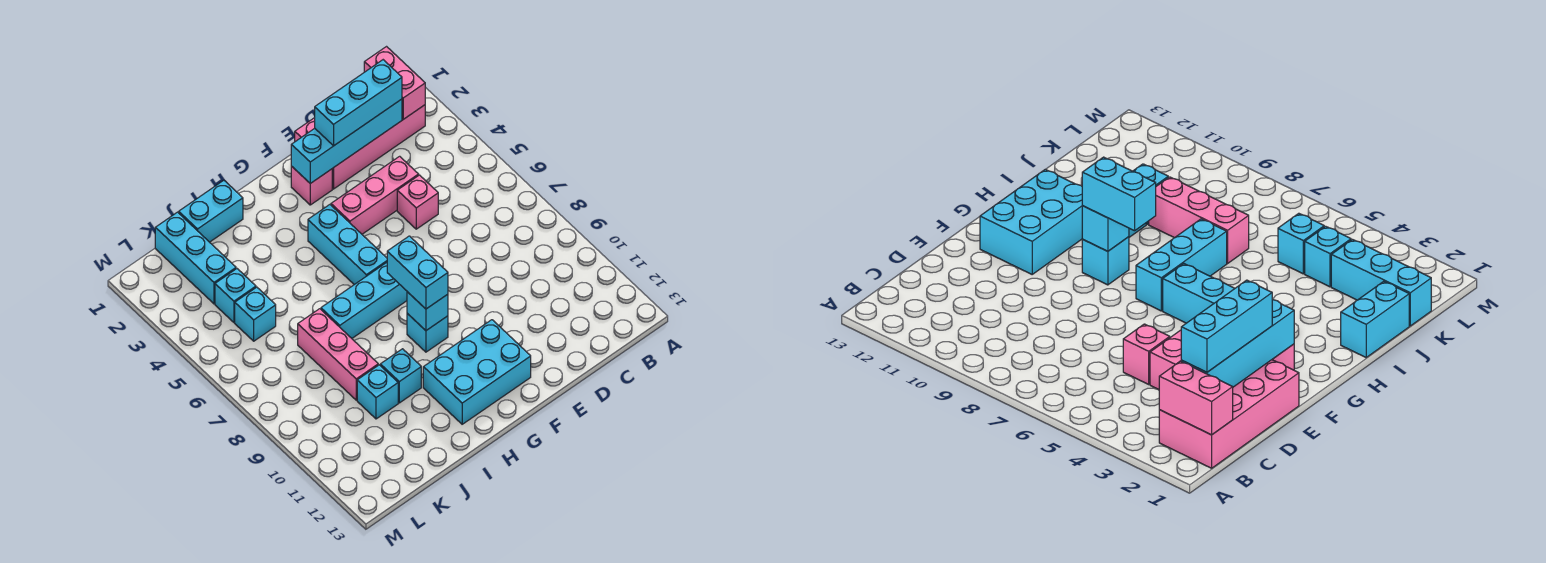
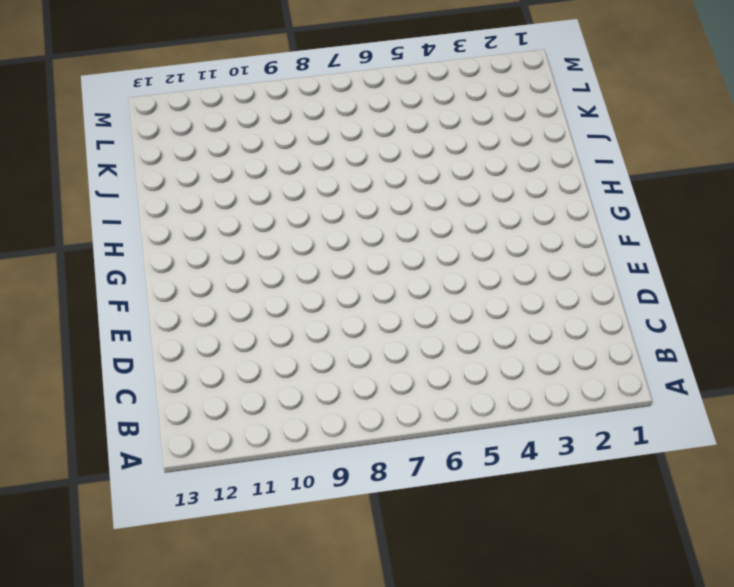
none -> pink 2x4 brick [295,105,425,189]
none -> pink 1x3 brick [331,156,419,234]
none -> pink 1x1 brick [397,175,438,229]

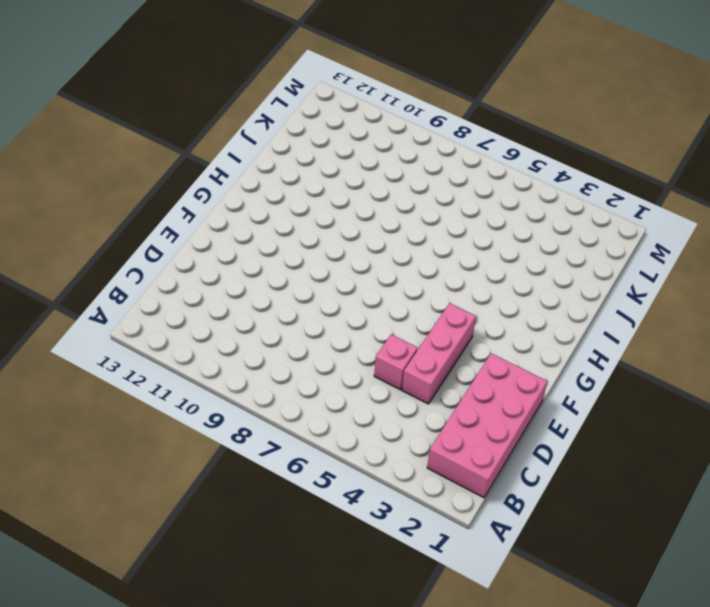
none -> pink 1x1 brick [291,166,332,205]
none -> cyan 2x3 brick [423,320,531,424]
none -> cyan 1x3 brick [308,205,387,285]

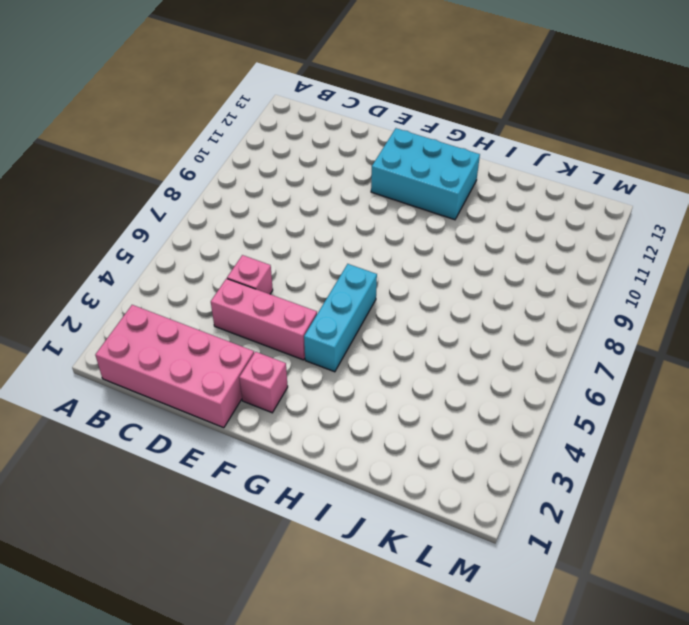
none -> cyan 1x3 brick [321,263,407,338]
none -> cyan 1x1 brick [407,313,448,352]
none -> cyan 1x2 brick [179,180,243,242]

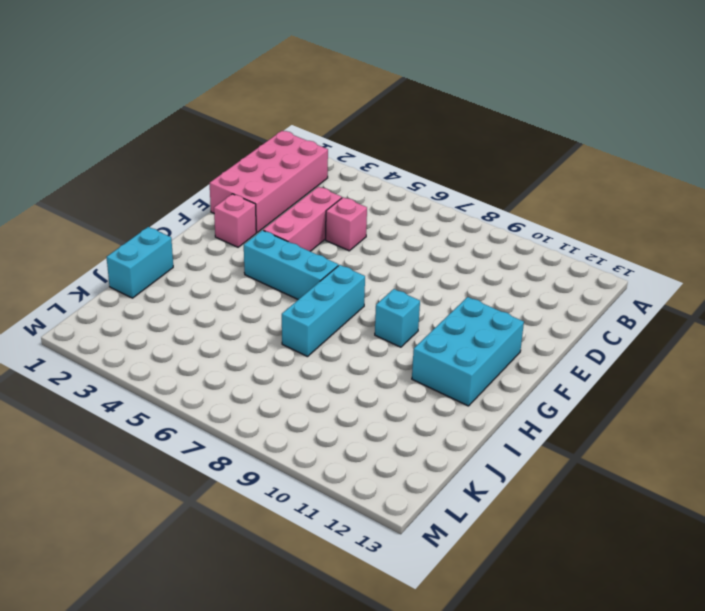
none -> cyan 1x1 brick [380,349,421,403]
none -> pink 1x3 brick [298,309,378,400]
none -> cyan 1x1 brick [357,365,398,419]

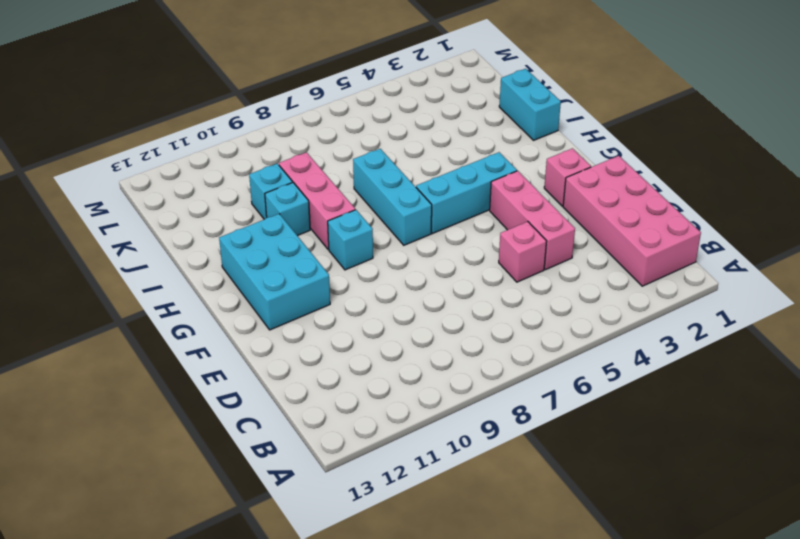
pink 1x3 brick [279,152,355,250] -> pink 1x3 brick turned to [298,309,378,400]
none -> cyan 1x3 brick [155,212,236,304]
none -> cyan 1x1 brick [215,269,256,322]
none -> cyan 1x1 brick [235,287,276,341]

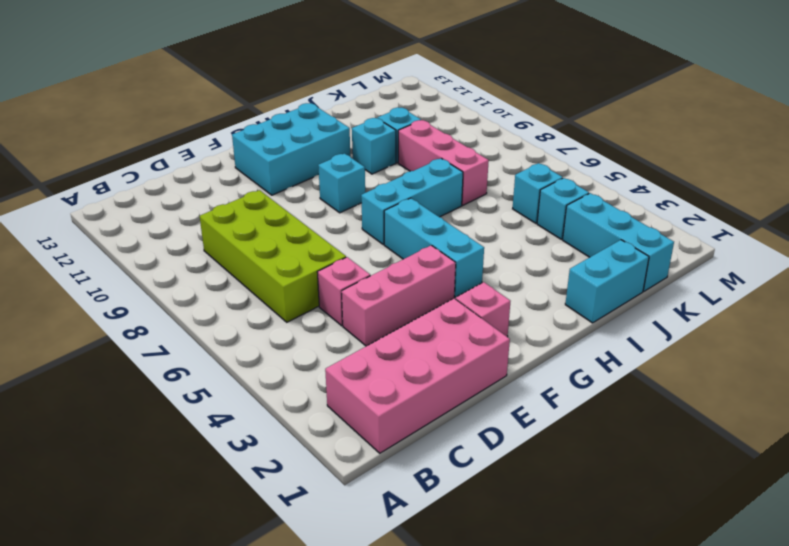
lime 2x4 brick [200,190,346,322] -> none
none -> pink 1x2 brick [364,47,425,119]
none -> cyan 1x4 brick [291,99,402,183]
none -> cyan 1x1 brick [407,292,448,330]

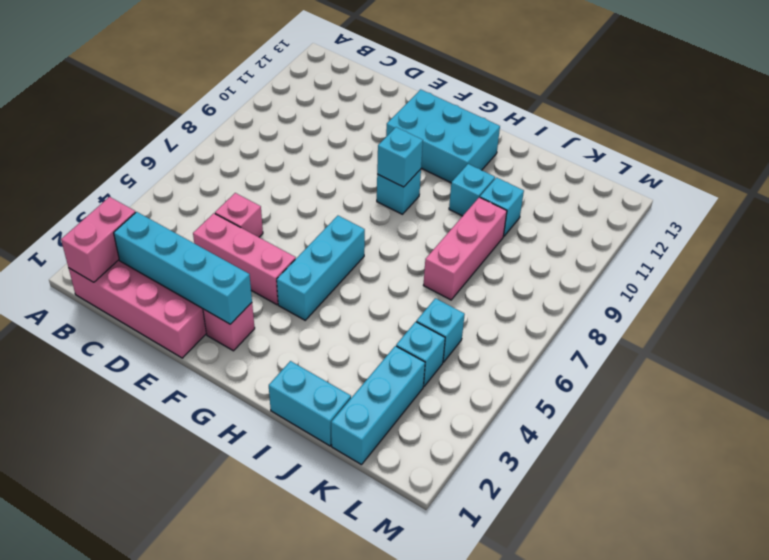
none -> cyan 1x3 brick [321,263,407,338]
none -> cyan 1x3 brick [315,60,402,146]
none -> cyan 1x2 brick [387,236,448,309]

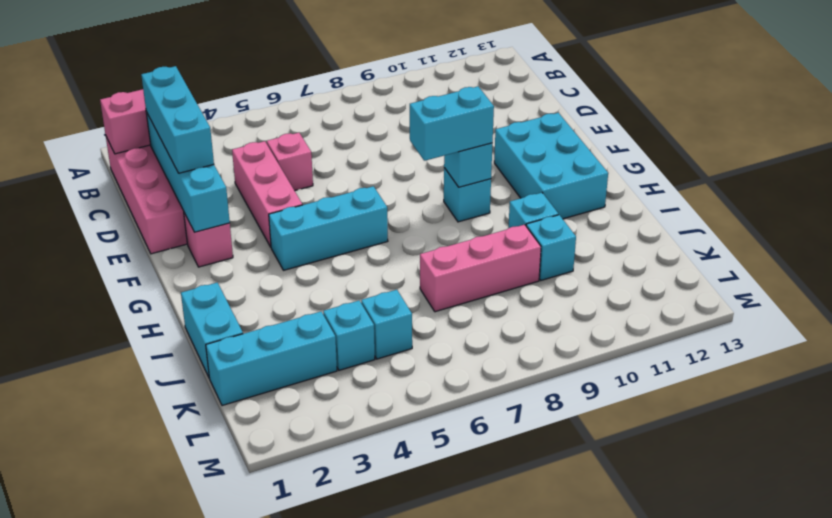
none -> cyan 1x3 brick [321,263,407,338]

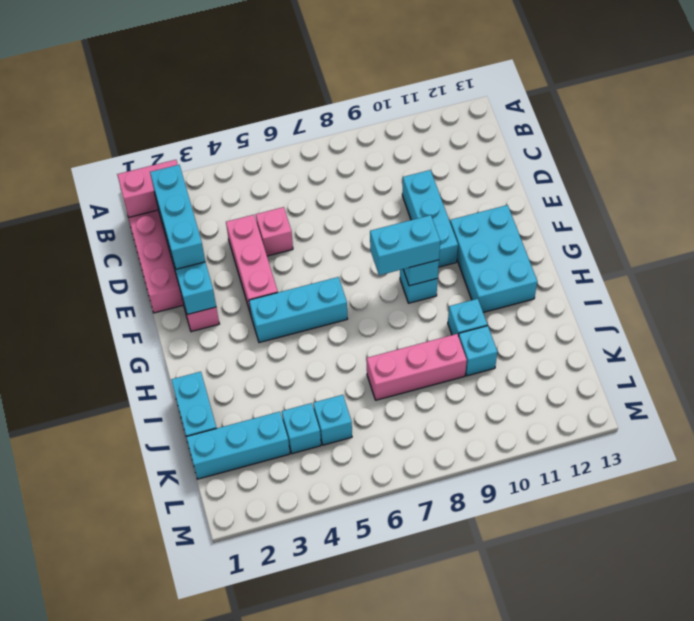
cyan 1x3 brick [402,170,458,267] -> cyan 1x3 brick moved to [321,263,407,338]

